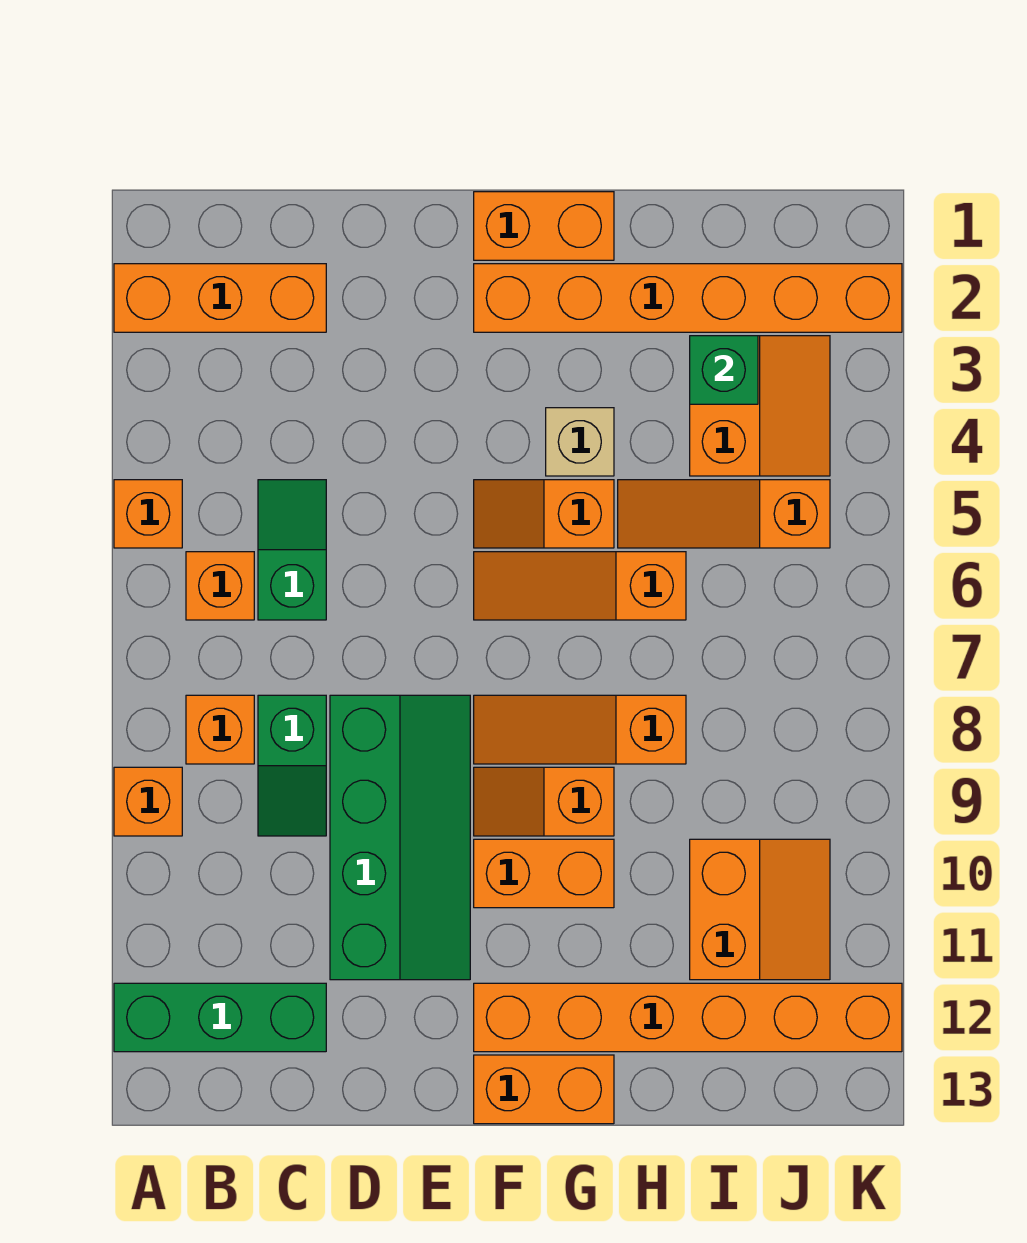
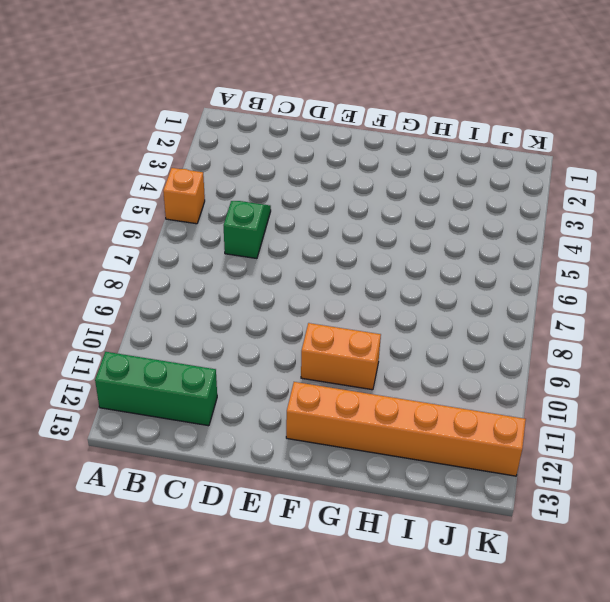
none -> orange 1x3 brick [114,264,326,332]
none -> orange 1x1 brick [114,767,182,836]
none -> orange 1x1 brick [186,552,254,620]

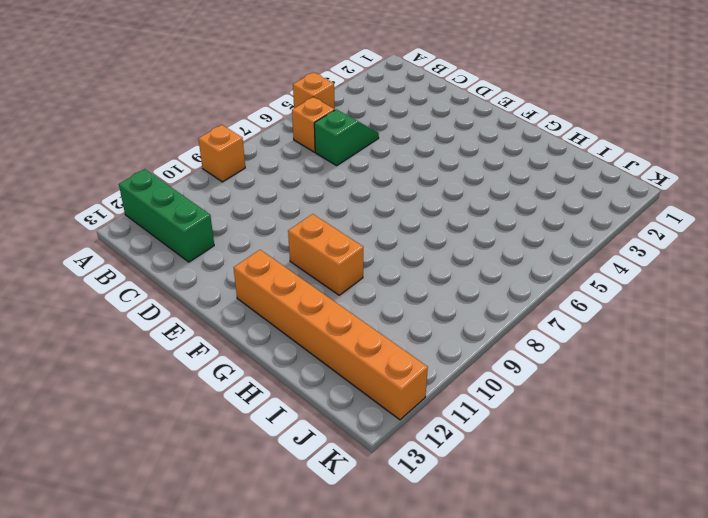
none -> orange 1x3 brick [114,264,326,332]
none -> orange 1x1 brick [186,695,254,764]
none -> green 1x2 slope [258,695,326,836]

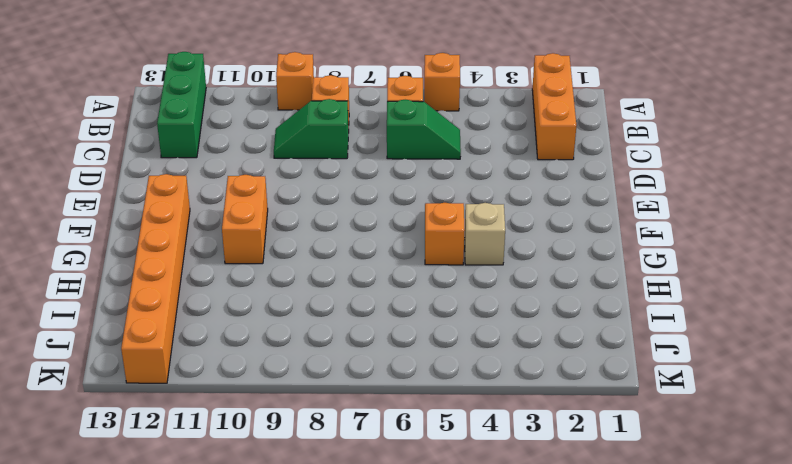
none -> green 2x4 slope [330,695,470,980]
none -> orange 1x2 brick [474,192,614,260]
none -> orange 1x6 brick [474,264,902,332]

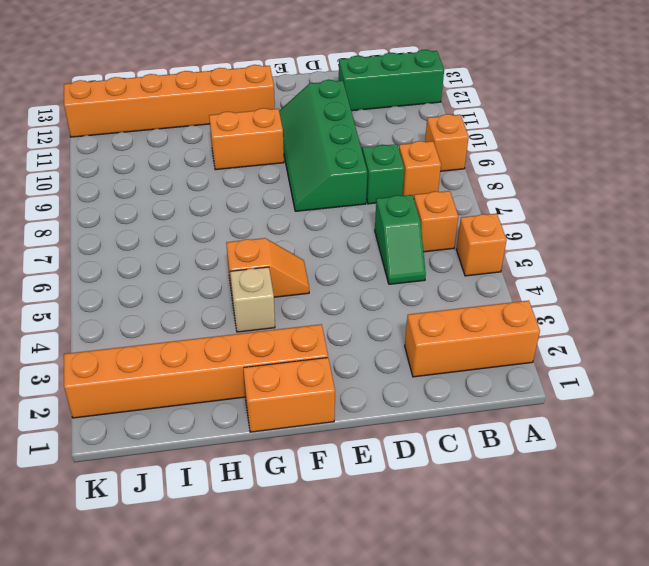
none -> orange 1x3 slope [474,552,686,620]
none -> orange 1x3 slope [474,695,686,764]
none -> orange 1x2 slope [474,767,614,836]

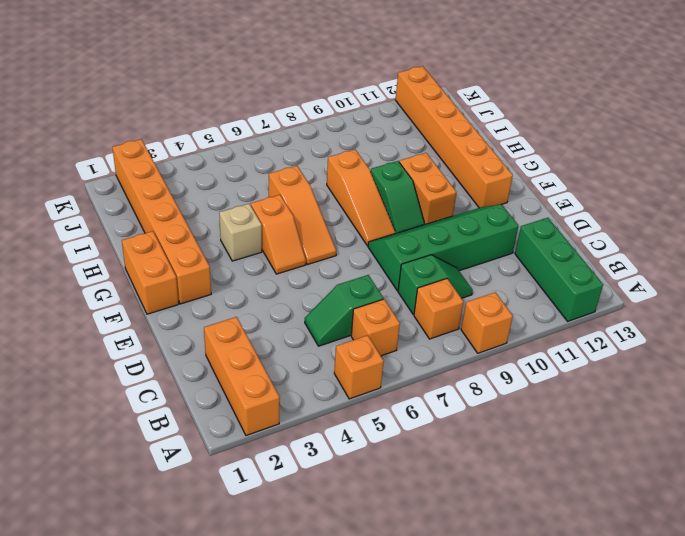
green 1x2 slope [371,161,425,233] -> orange 1x2 slope [474,767,614,836]
none -> orange 1x2 brick [474,1055,614,1124]
none -> orange 1x3 slope [618,480,830,548]
none -> orange 2x2 slope [690,336,830,476]

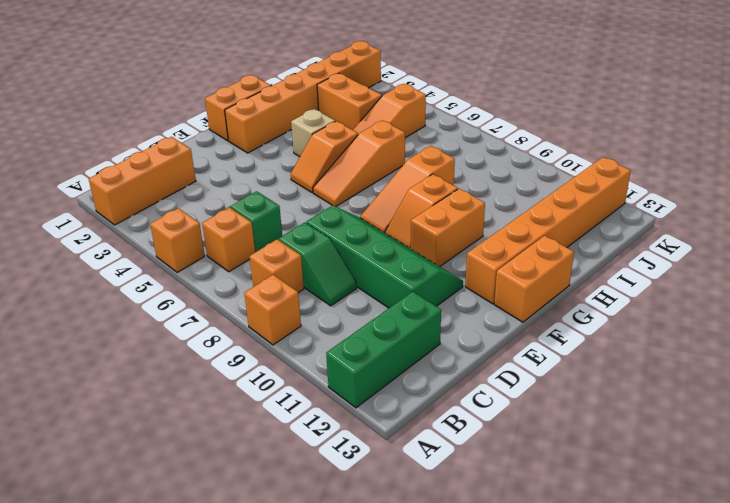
none -> orange 2x2 slope [690,839,830,980]
none -> green 1x1 brick [690,336,758,404]

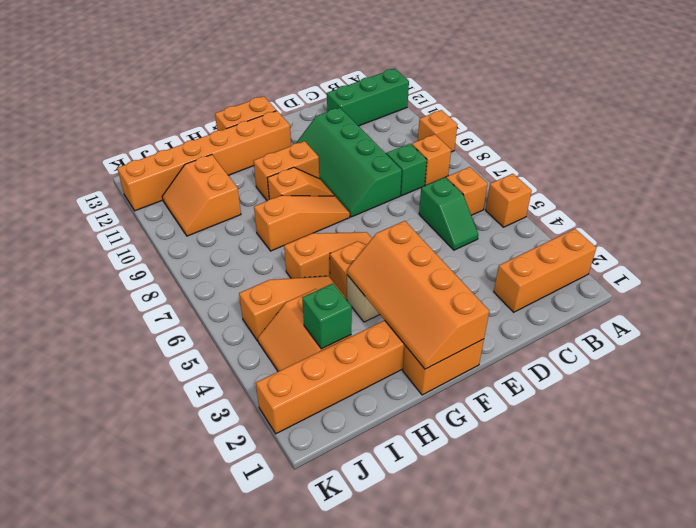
orange 2x4 slope [347,221,489,369] -> none

